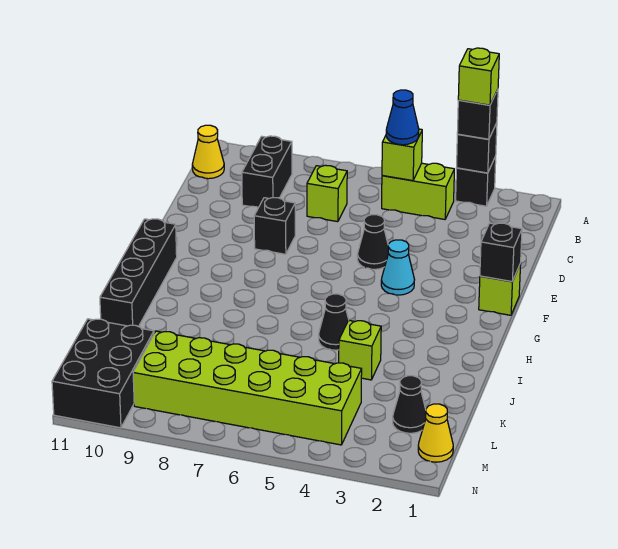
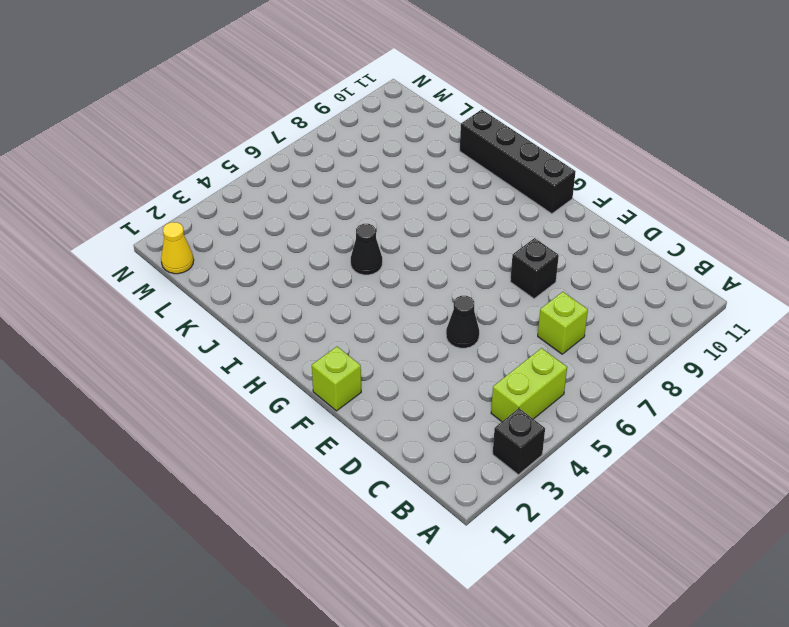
none -> black 1x2 brick [242,136,292,208]
none -> yellow 1x1 cone [192,125,224,179]
none -> cyan 1x1 cone [381,240,415,295]

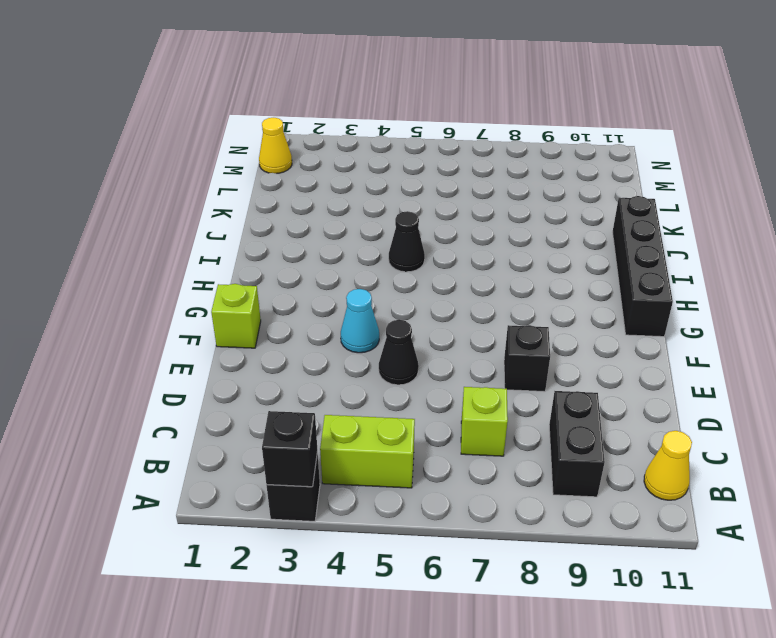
none -> lime 1x1 brick [339,320,381,380]
none -> black 1x1 cone [393,376,426,433]
none -> lime 2x6 brick [133,331,362,445]

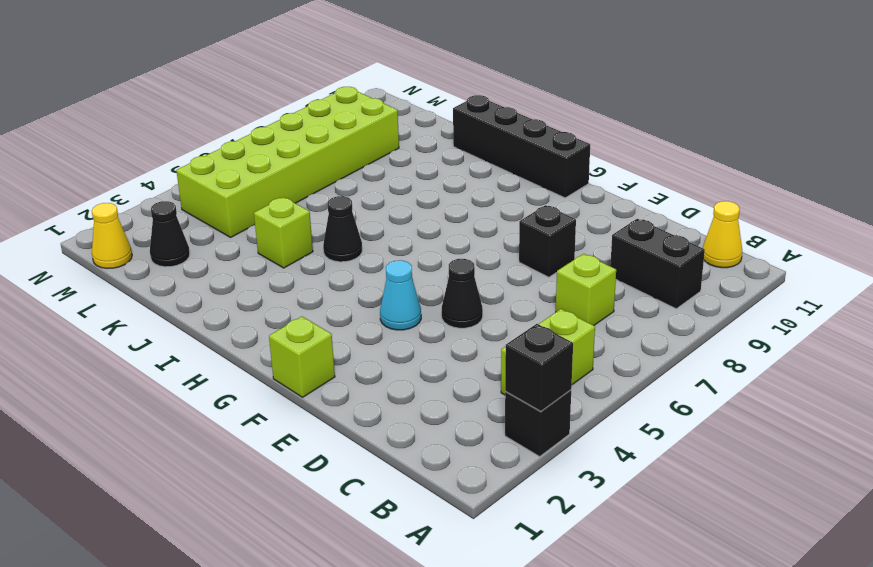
none -> black 2x3 brick [52,319,154,428]
none -> lime 1x1 brick [382,129,422,181]
none -> black 1x1 brick [480,223,522,282]

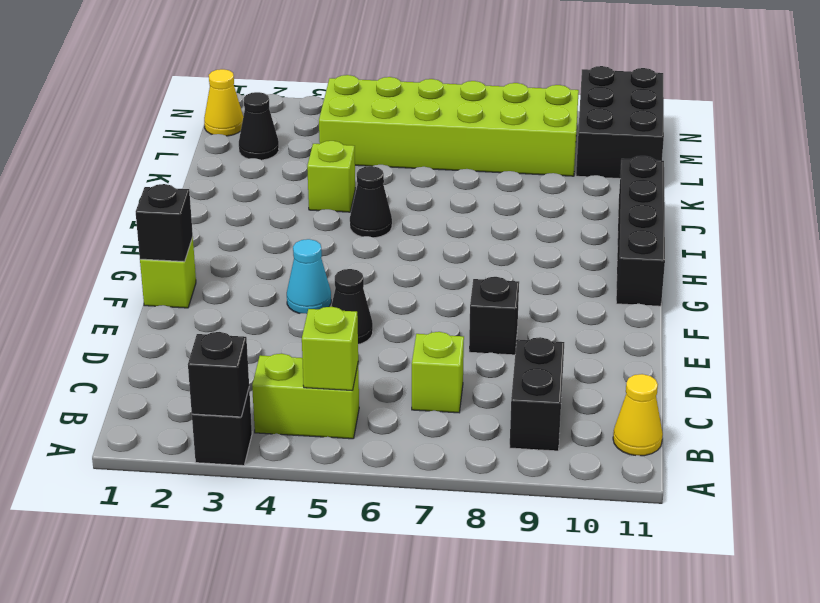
none -> black 1x1 brick [457,89,498,139]
none -> blue 1x1 cone [386,90,419,145]
none -> lime 1x1 brick [458,48,499,105]

